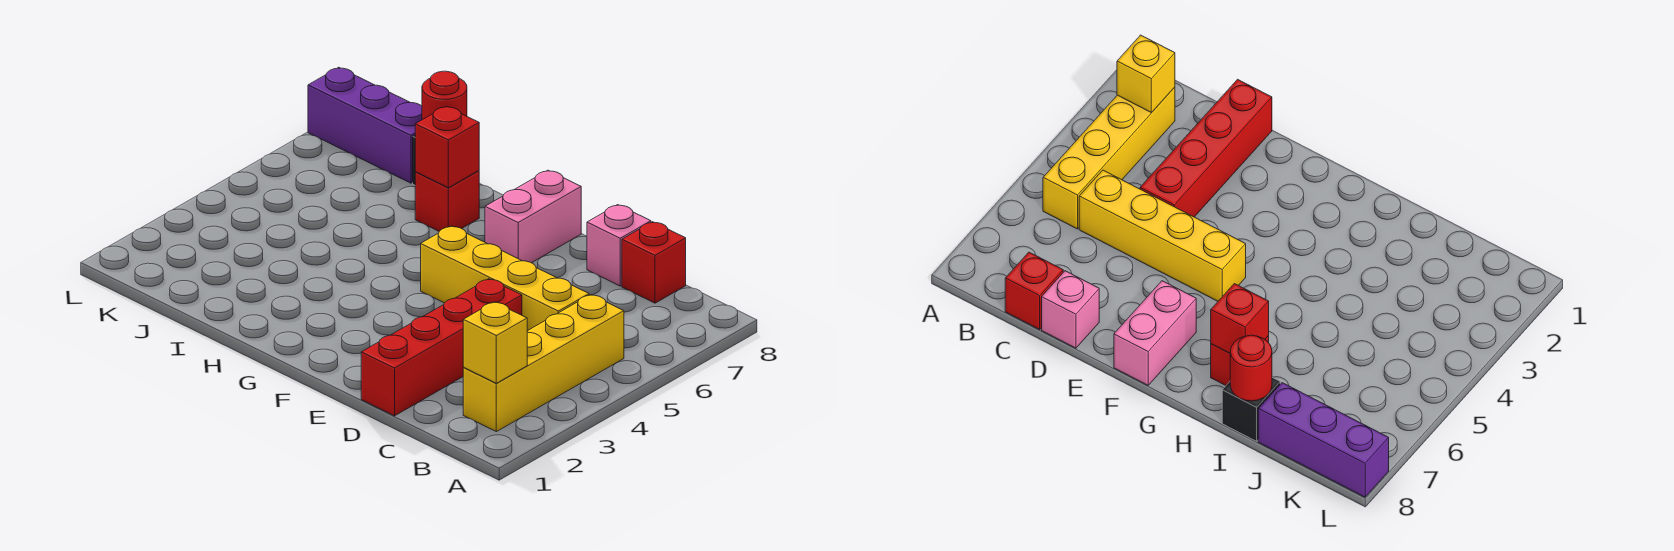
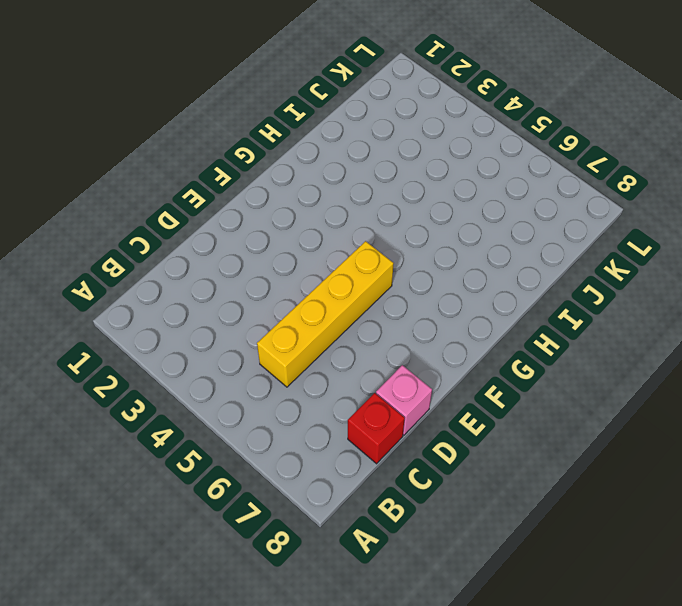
none -> yellow 1x4 brick [463,295,624,432]
none -> red 1x4 brick [361,279,522,416]
none -> pink 1x2 brick [485,170,581,263]

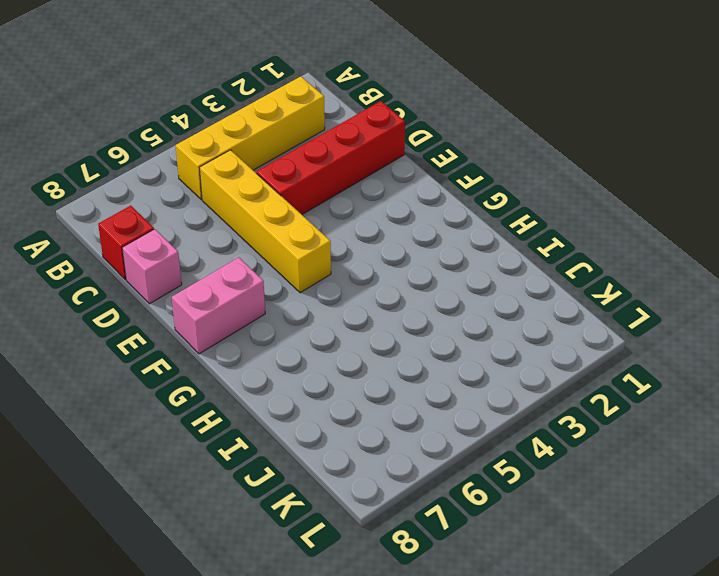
none -> red 1x1 brick [415,171,479,231]
none -> black 1x1 brick [1222,378,1280,441]
none -> purple 1x3 brick [308,67,422,183]

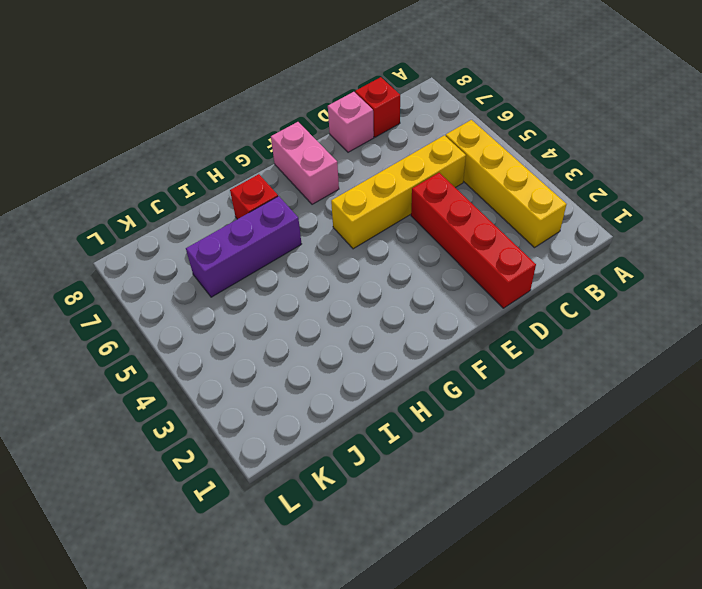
purple 1x3 brick [186,196,301,297] -> purple 1x3 brick moved to [308,67,422,183]
none -> black 1x1 brick [1222,378,1280,441]
none -> yellow 1x1 brick [463,302,527,383]
none -> red 1x1 brick [415,106,479,188]

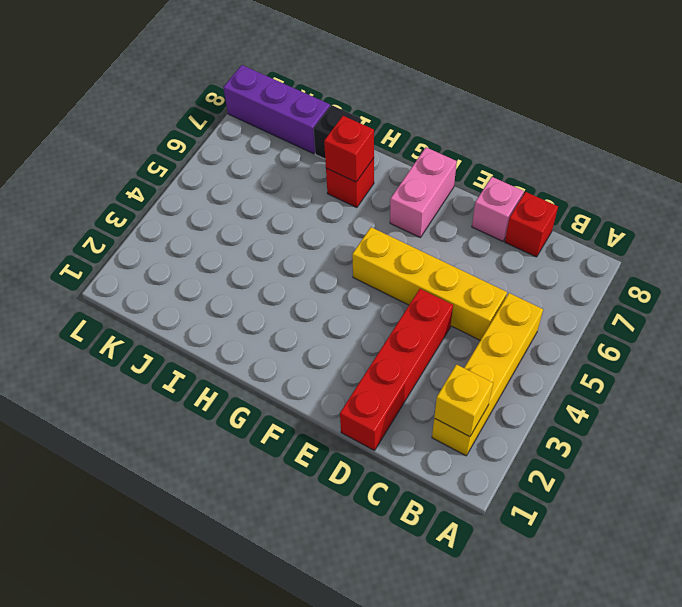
none -> red 1x1 round brick [422,71,467,120]

